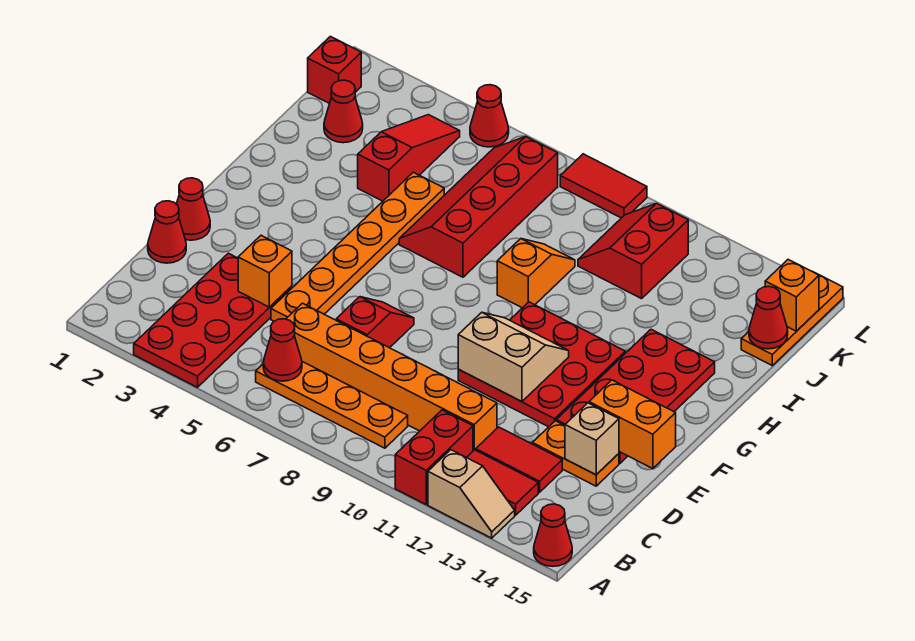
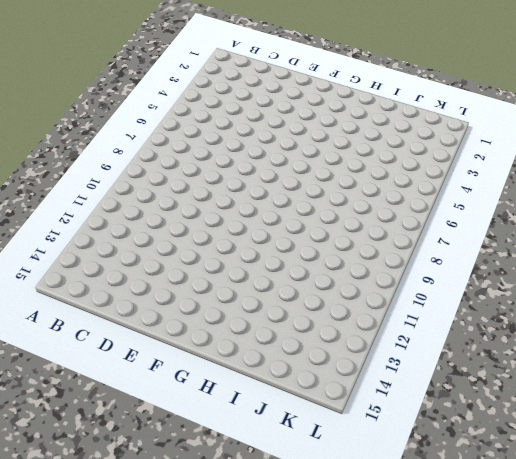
none -> red 2x4 plate [134,253,292,387]
none -> red 1x2 brick [395,410,473,504]
none -> tan 1x2 slope [428,450,515,538]
none -> red 1x1 cone [534,504,572,566]

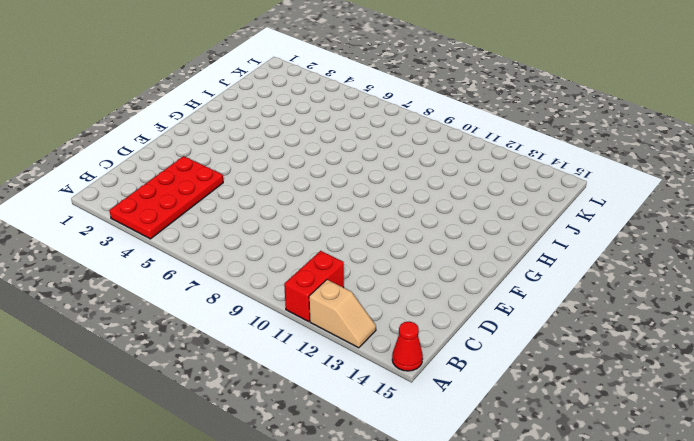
none -> orange 1x4 plate [256,362,408,448]
none -> red 1x2 tile [467,450,538,515]
none -> orange 1x6 brick [286,303,497,451]
none -> red 1x2 tile [476,427,562,492]

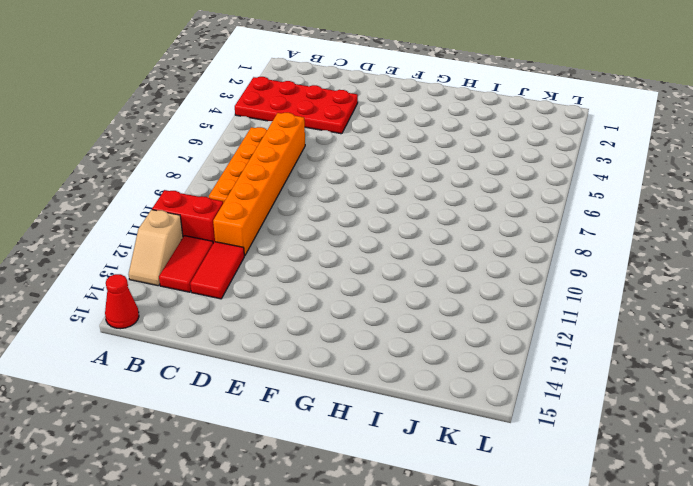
none -> red 1x1 cone [148,201,186,263]
none -> orange 1x6 plate [271,172,444,321]
none -> red 1x2 slope [336,297,414,348]
none -> orange 1x2 plate [532,421,619,486]

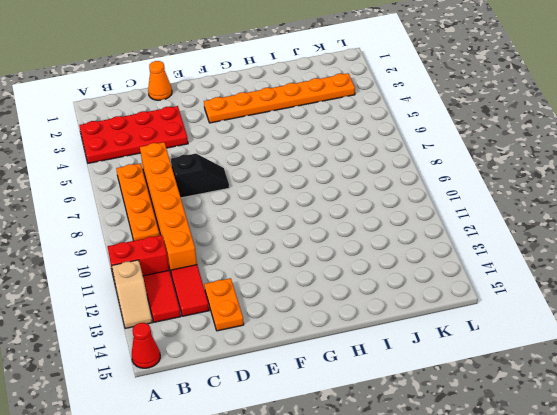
orange 1x1 cone [148,61,172,100] -> red 1x1 cone [148,201,186,263]
black 1x2 slope [171,154,229,198] -> red 1x2 slope [336,297,414,348]
orange 1x6 plate [204,73,355,123] -> orange 1x6 plate moved to [271,172,444,321]
none -> red 1x1 cone [177,178,210,240]
none -> red 3x3 plate [458,302,625,427]
none -> red 2x4 plate [556,329,715,463]
none -> red 2x4 slope [399,137,558,277]

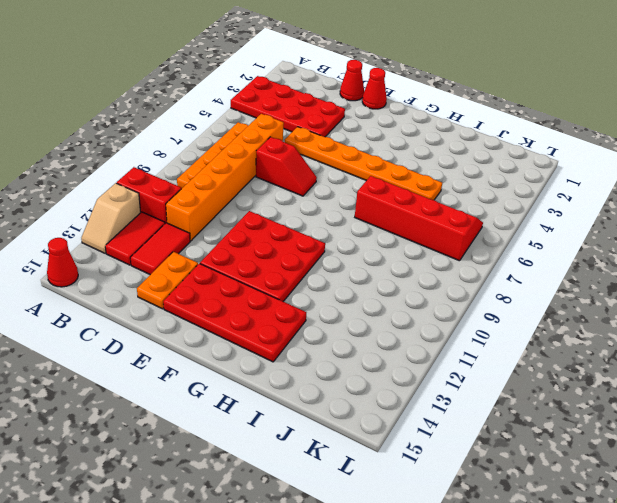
none -> orange 1x2 slope [497,239,575,308]
none -> red 1x3 slope [358,115,460,201]
none -> red 1x1 cone [324,80,363,143]
none -> red 2x2 slope [578,204,688,299]

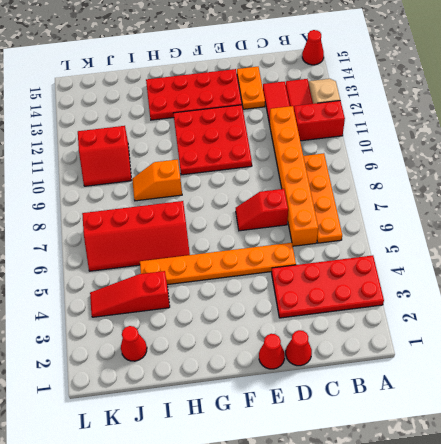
none -> orange 1x3 plate [741,273,843,365]
none -> red 1x1 brick [308,36,361,104]
none -> red 1x1 cone [470,85,509,147]
none -> red 1x2 tile [560,154,647,218]

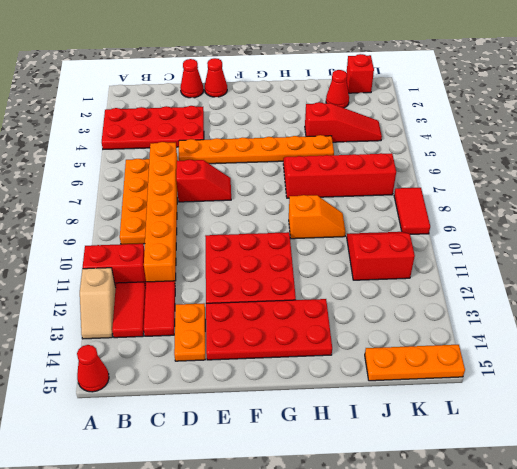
none -> red 1x1 cone [470,85,509,147]
none -> red 1x1 cone [263,319,302,381]
none -> orange 1x1 brick [238,235,292,307]
none -> tan 1x1 brick [565,403,619,475]

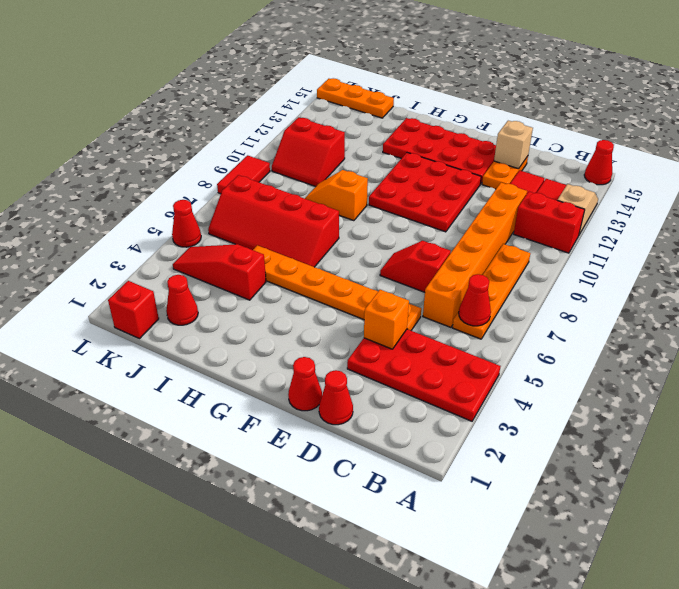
none -> tan 2x2 slope [458,312,569,402]
none -> orange 1x2 brick [589,380,676,469]
none -> red 1x1 cone [749,286,788,349]
none -> orange 1x1 brick [765,260,819,331]

